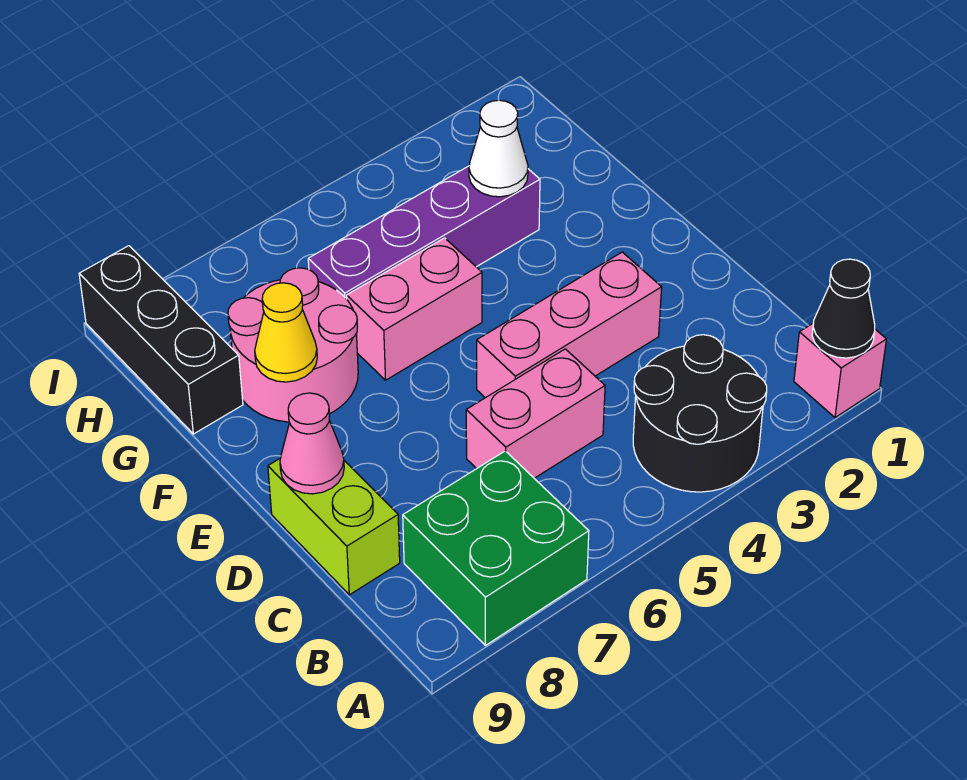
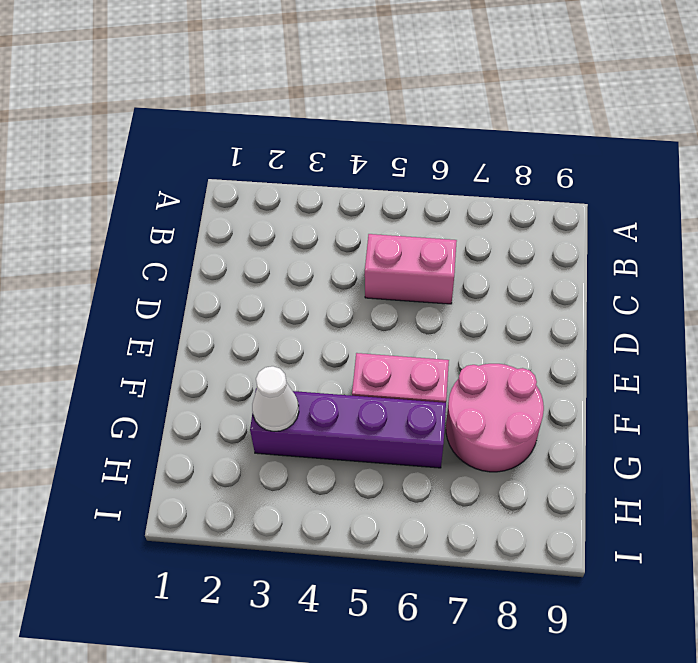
none -> pink 1x1 brick [794,323,886,418]
none -> black 2x2 round brick [633,335,767,492]
none -> green 2x2 brick [403,451,589,645]

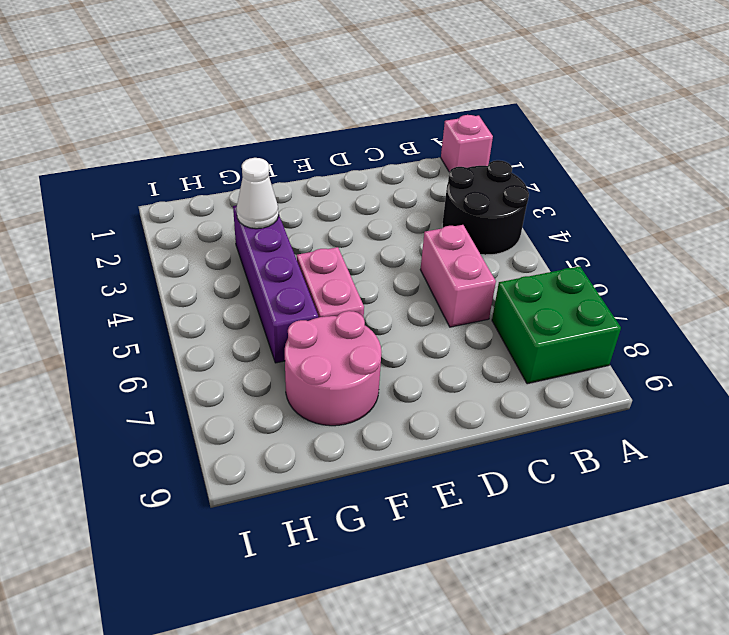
none -> lime 1x2 brick [268,458,400,595]
none -> pink 1x3 brick [477,252,662,398]
none -> black 1x3 brick [79,246,243,434]

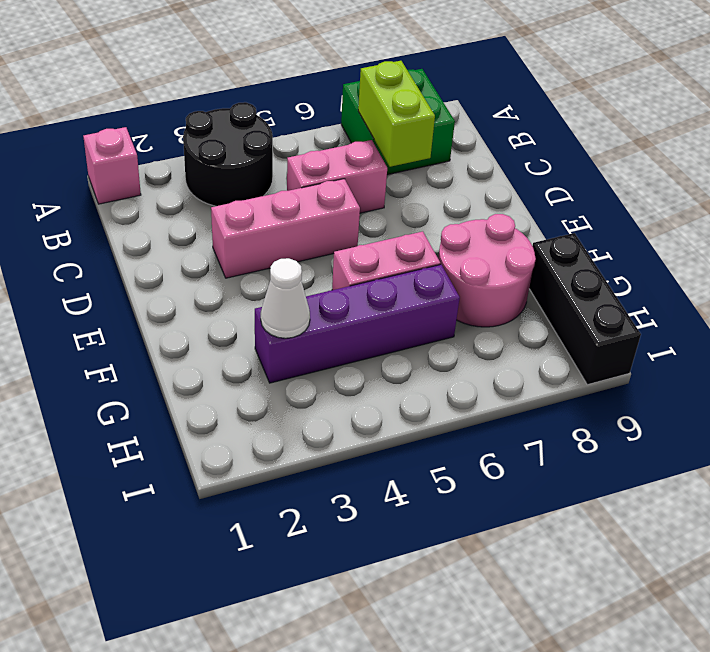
lime 1x2 brick [358,61,435,167] -> lime 1x2 brick moved to [268,458,400,595]
none -> black 1x1 cone [812,259,875,358]
none -> pink 1x1 cone [280,393,344,494]
none -> yellow 1x1 cone [255,283,317,382]

